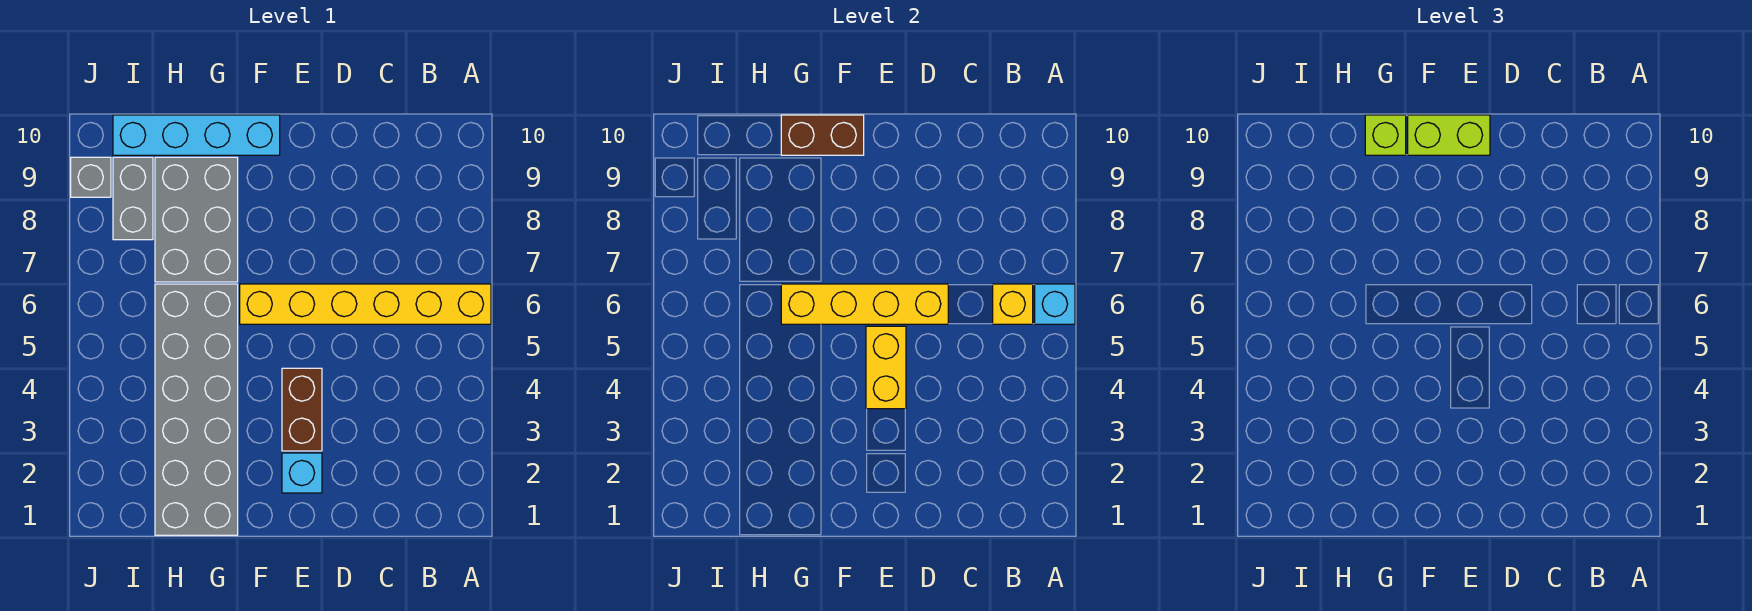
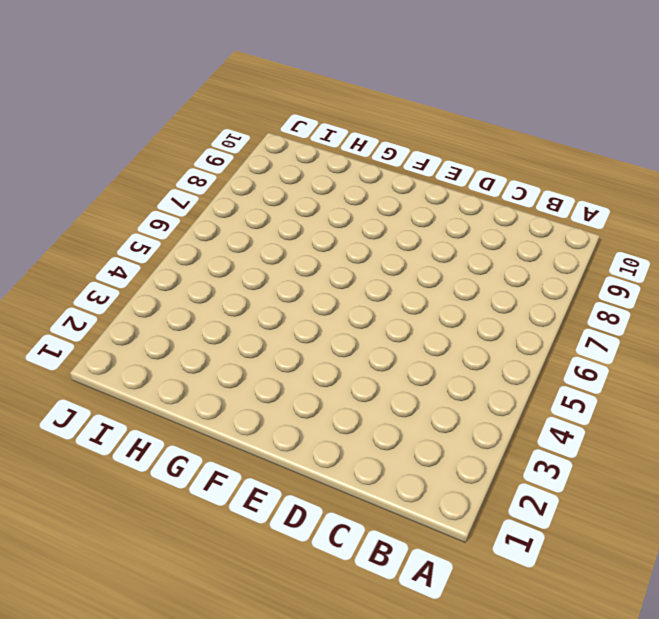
none -> yellow 1x6 brick [240,284,491,324]
none -> cyan 1x1 brick [282,453,322,493]
none -> brown 1x2 brick [282,368,322,451]

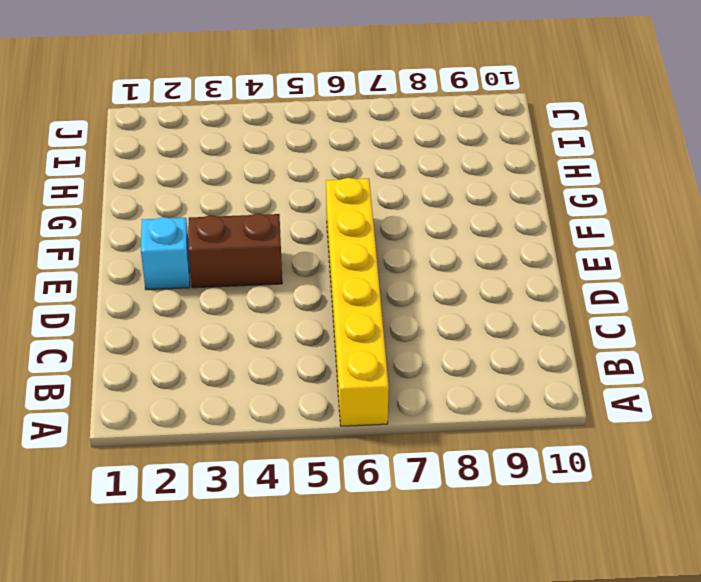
none -> cyan 1x4 brick [113,115,280,155]
none -> grey 2x6 brick [155,284,238,535]
none -> grey 2x3 brick [155,157,238,282]

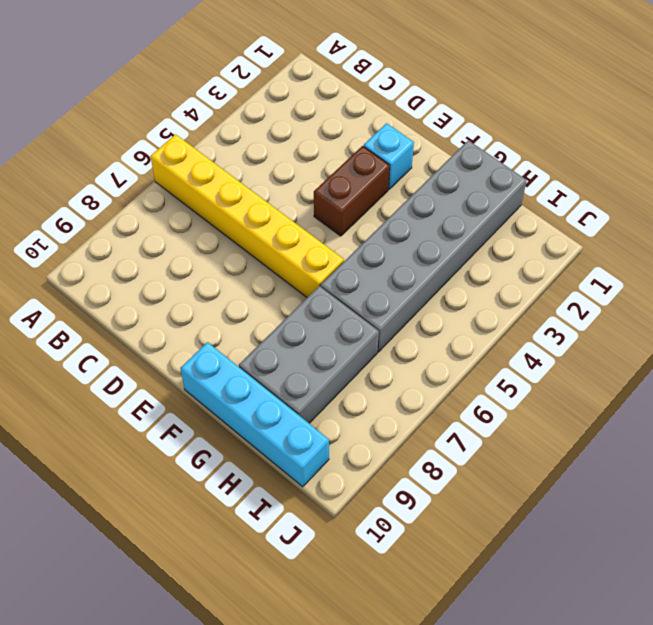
none -> grey 1x2 brick [113,157,153,240]
none -> grey 1x1 brick [71,157,111,197]
none -> cyan 1x1 brick [1035,284,1075,324]

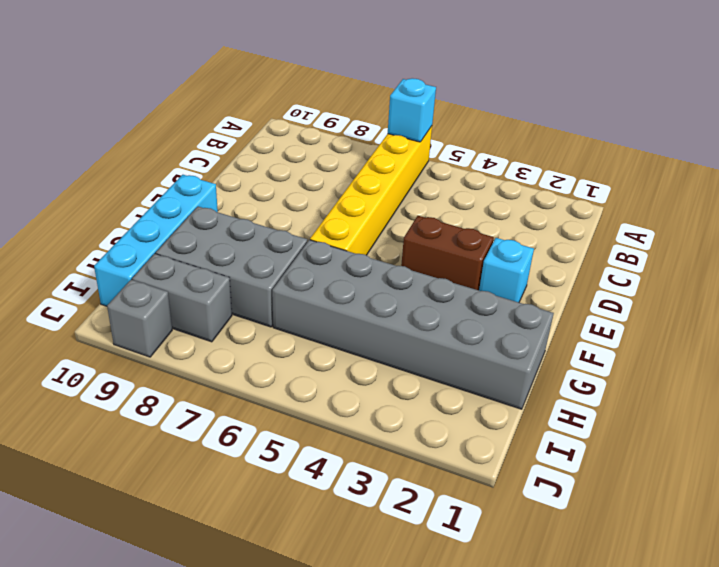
none -> yellow 1x1 brick [993,284,1033,324]
none -> yellow 1x4 brick [781,284,948,324]
none -> yellow 1x2 brick [866,326,906,409]

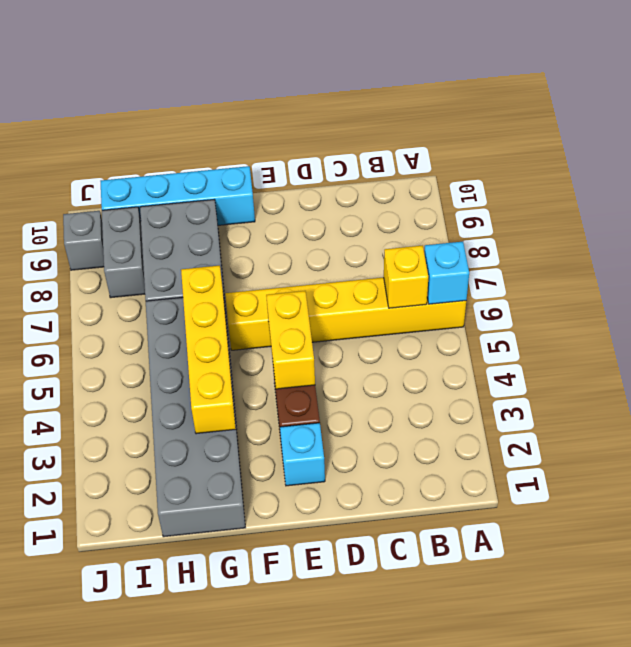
yellow 1x4 brick [181,266,236,434] -> yellow 1x4 brick turned to [781,284,948,324]
none -> brown 1x2 brick [781,115,864,155]
none -> lime 1x2 brick [1408,115,1490,155]
none -> lime 1x1 brick [1365,115,1406,155]

